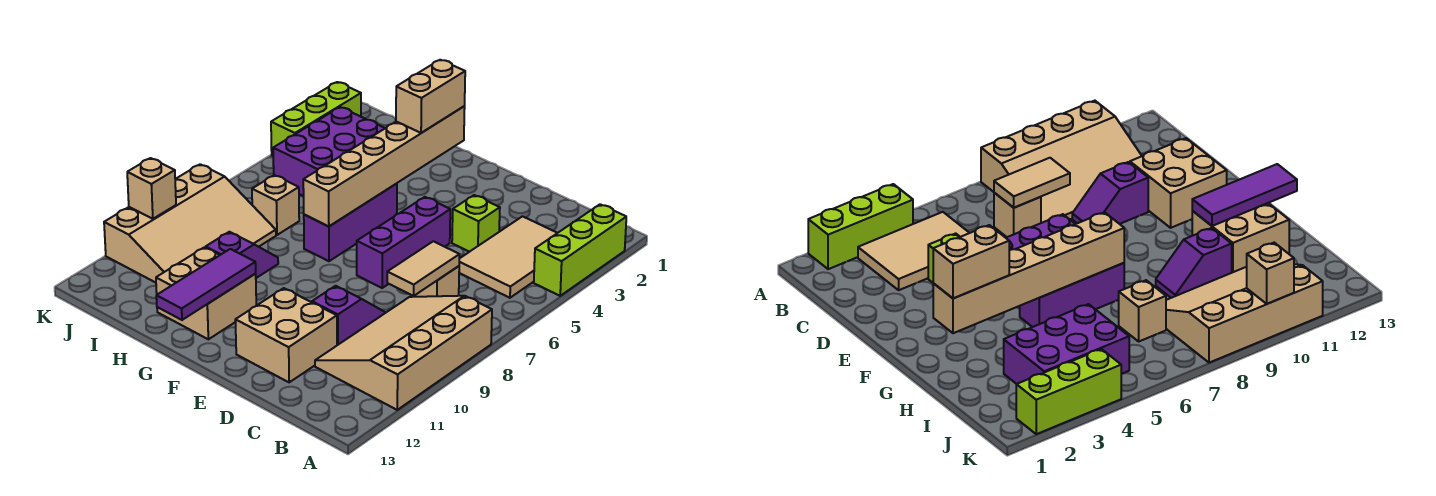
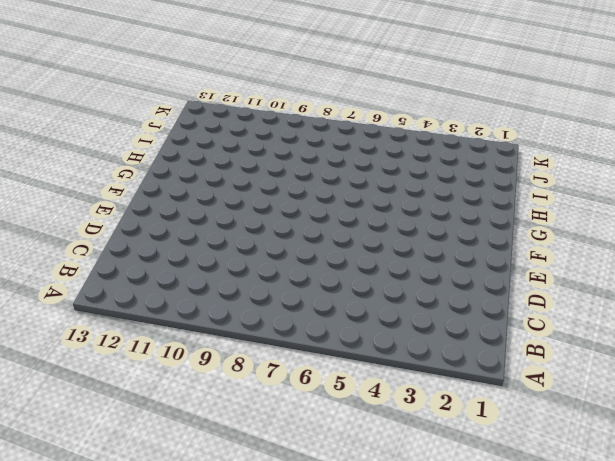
none -> lime 1x3 brick [534,204,626,296]
none -> tan 3x4 slope [315,296,492,410]
none -> tan 2x3 tile [459,216,557,298]

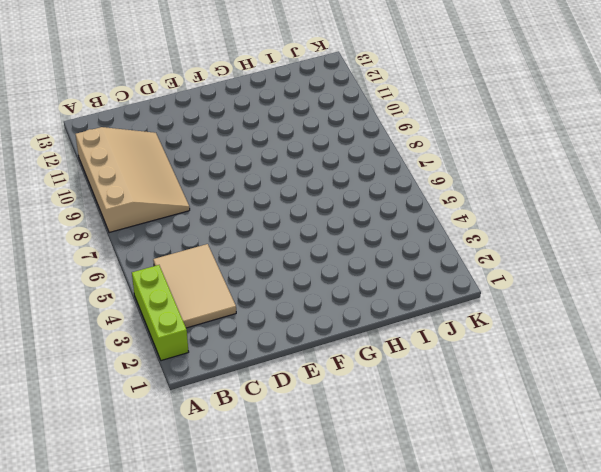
none -> tan 1x1 brick [411,266,459,297]
none -> lime 1x1 brick [452,195,500,252]
none -> purple 1x2 slope [312,286,385,345]

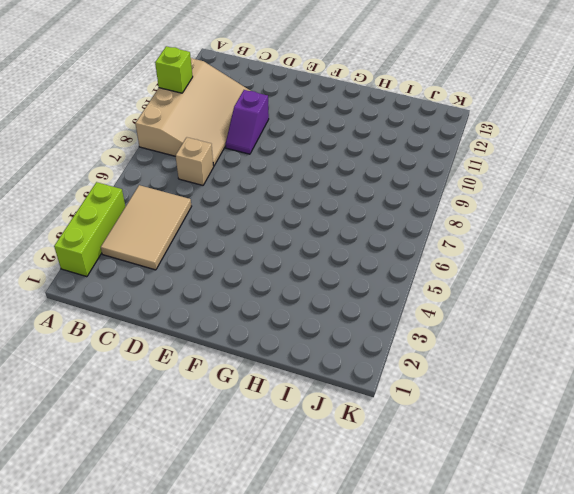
lime 1x1 brick [155,46,193,93] -> lime 1x1 brick moved to [452,195,500,252]
none -> tan 2x2 brick [235,288,337,382]
none -> purple 1x3 brick [357,197,450,288]
none -> purple 1x3 brick [304,184,397,261]

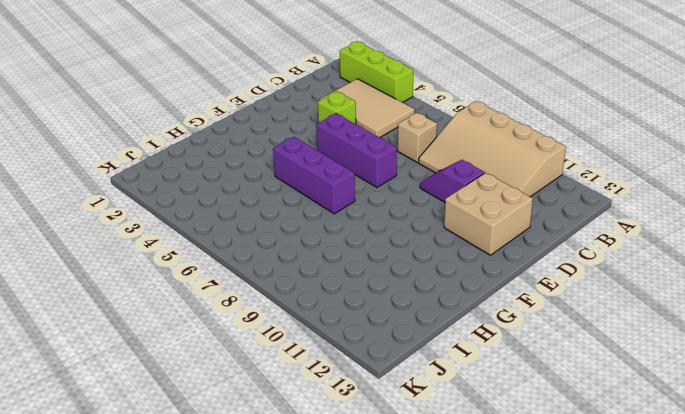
none -> tan 2x2 brick [156,247,256,339]
none -> purple 1x2 slope [206,232,278,278]
none -> purple 2x3 brick [273,107,385,196]

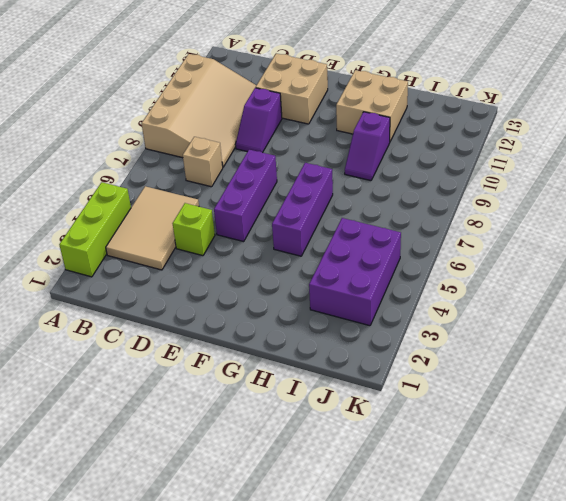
none -> tan 1x1 brick [252,175,299,235]
none -> tan 3x4 slope [104,164,276,283]
none -> lime 1x3 brick [271,82,361,156]

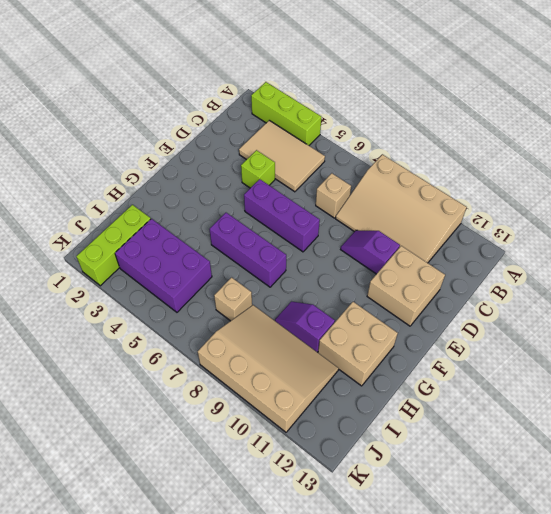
lime 1x3 brick [76,205,151,286] -> lime 1x3 brick turned to [271,82,361,156]
none -> tan 1x2 tile [387,241,460,296]
none -> tan 1x6 brick [303,106,465,227]
none -> purple 1x3 tile [156,249,256,320]

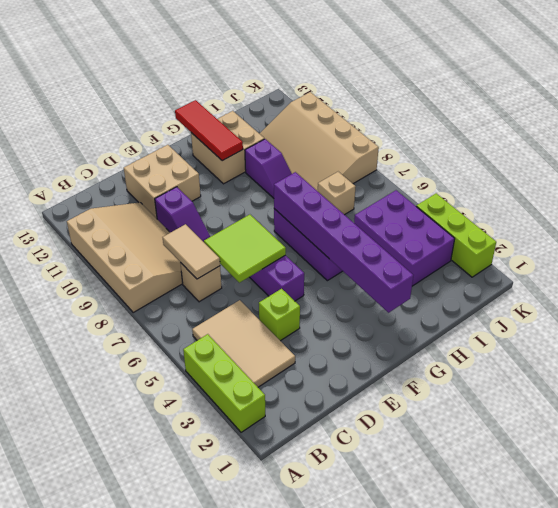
lime 2x2 tile [204,215,286,283] -> none
purple 1x6 brick [274,172,413,313] -> tan 1x6 brick [303,106,465,227]
red 1x3 tile [175,100,243,161] -> purple 1x3 tile [156,249,256,320]
none -> tan 1x1 brick [127,158,176,219]
none -> tan 1x2 brick [396,60,465,133]

